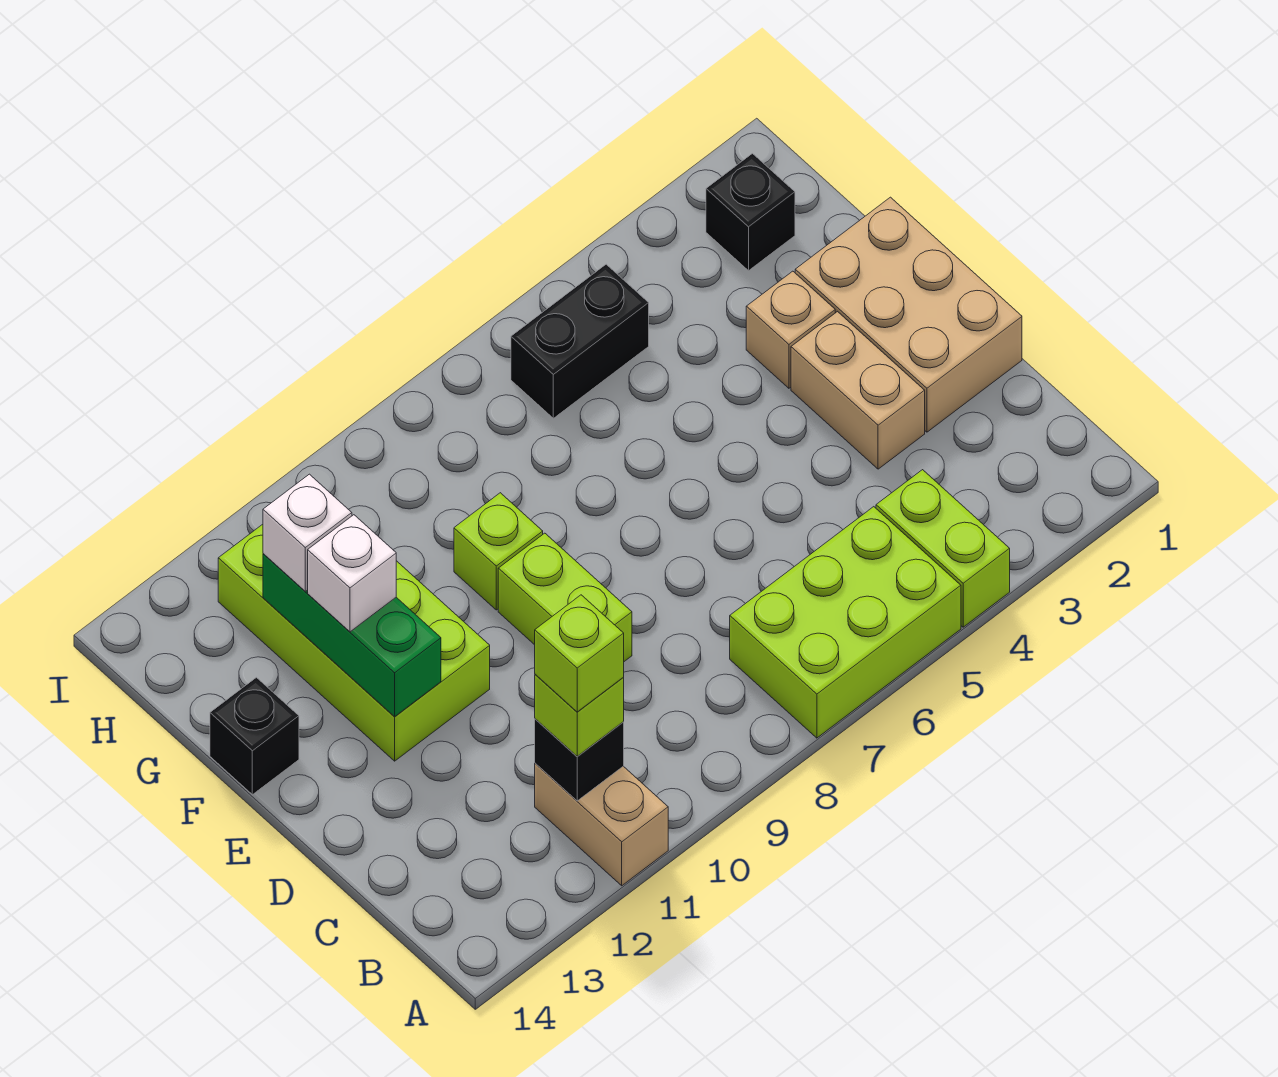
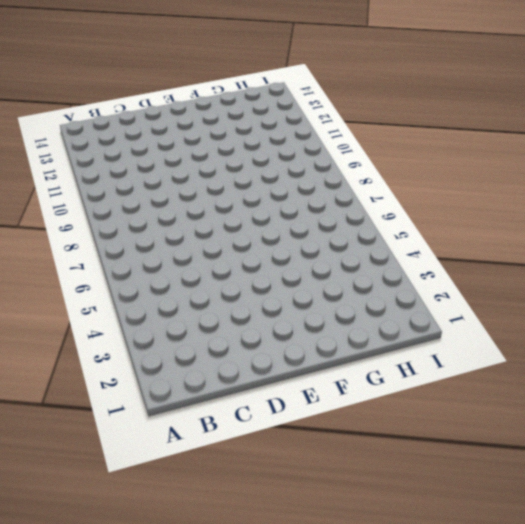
none -> lime 1x2 brick [876,470,1010,627]
none -> lime 2x3 brick [730,507,961,738]
none -> tan 1x2 brick [535,763,668,886]

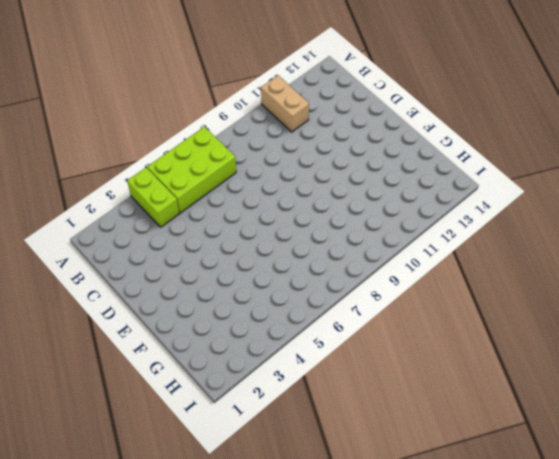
none -> tan 2x3 brick [795,197,1022,432]
none -> tan 1x2 brick [791,312,925,469]
none -> lime 1x2 brick [498,533,632,661]

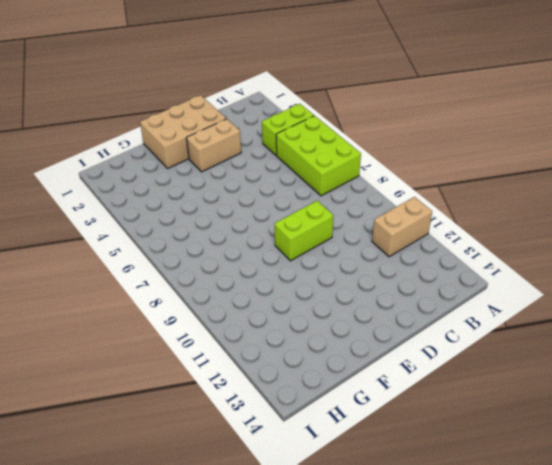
none -> lime 2x4 brick [218,524,490,761]
none -> tan 1x1 brick [746,271,835,388]
none -> lime 1x1 brick [454,493,543,610]

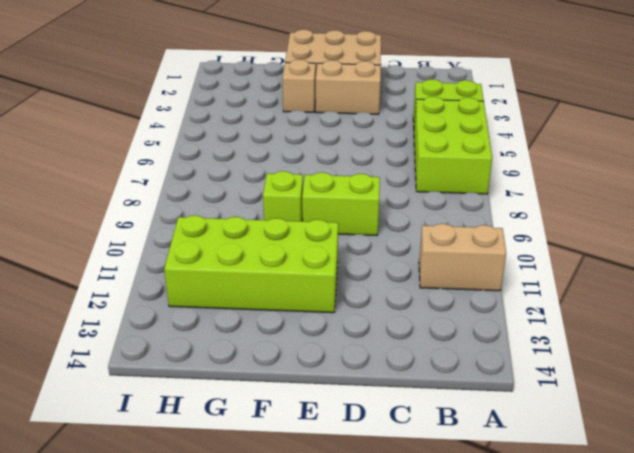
none -> black 1x1 brick [210,677,299,795]
none -> black 1x1 brick [706,154,795,271]
none -> black 1x2 brick [511,264,649,418]

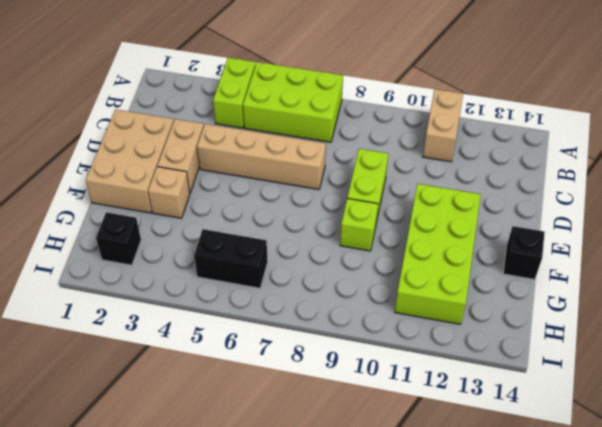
tan 1x4 brick [197,124,326,189] -> none
none -> black 1x1 brick [535,719,624,801]
none -> green 1x3 brick [263,554,441,717]
none -> lime 1x1 brick [535,674,624,756]

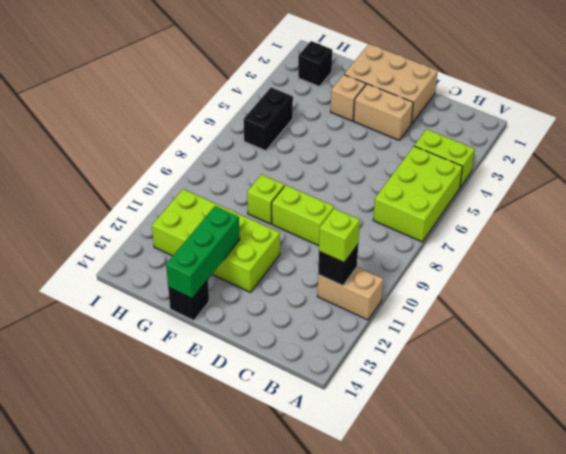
green 1x3 brick [166,206,240,298] -> green 1x3 brick turned to [263,554,441,717]
none -> white 1x1 brick [308,515,396,632]
none -> white 1x1 brick [263,474,352,591]
none -> lime 1x1 brick [535,595,624,712]

